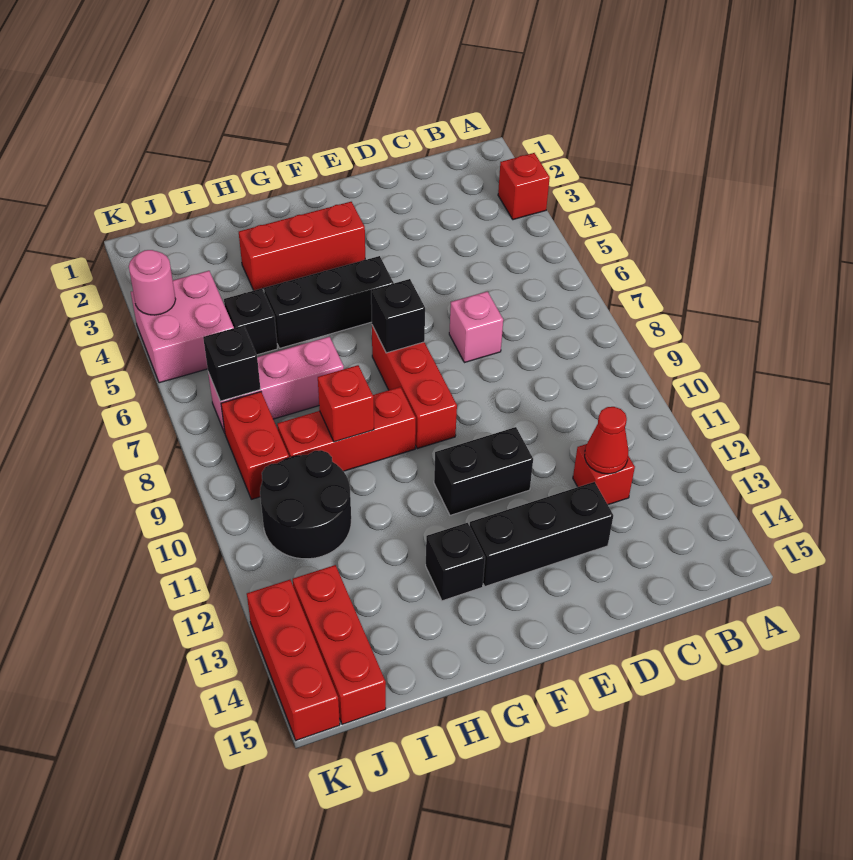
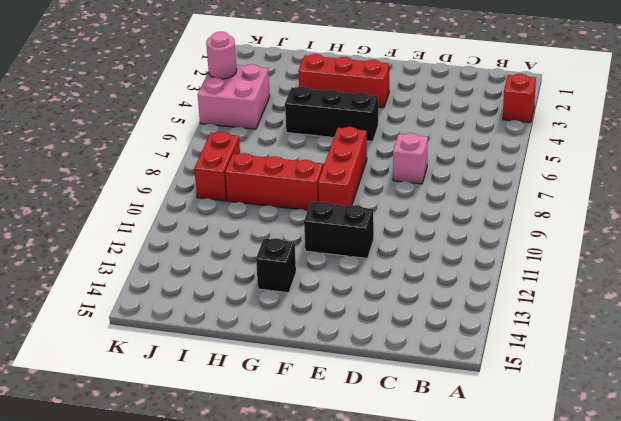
none -> red 1x1 brick [573,444,635,505]
none -> black 1x3 brick [470,482,613,586]
none -> pink 1x3 brick [208,337,344,433]

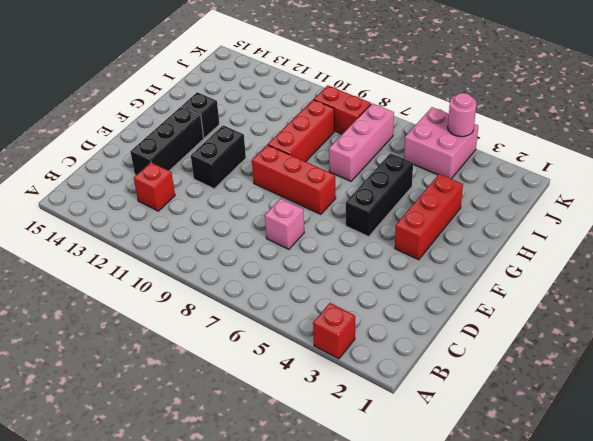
none -> black 1x1 brick [224,288,277,355]
none -> black 2x2 round brick [260,450,351,559]
none -> red 1x3 brick [293,565,386,724]

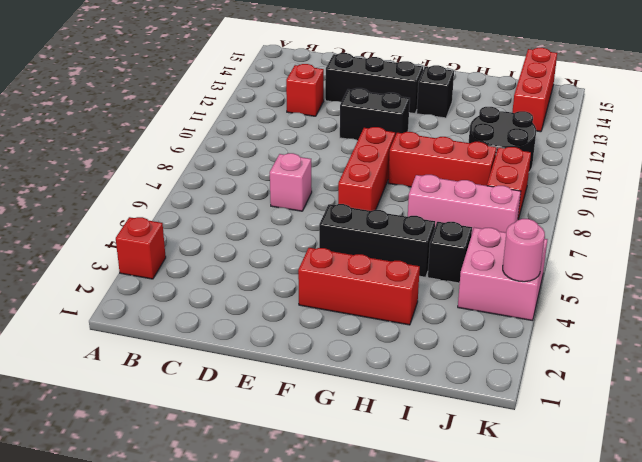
none -> red 1x3 brick [247,580,340,740]
none -> red 1x1 cone [585,407,628,474]
none -> black 1x1 brick [371,279,425,353]

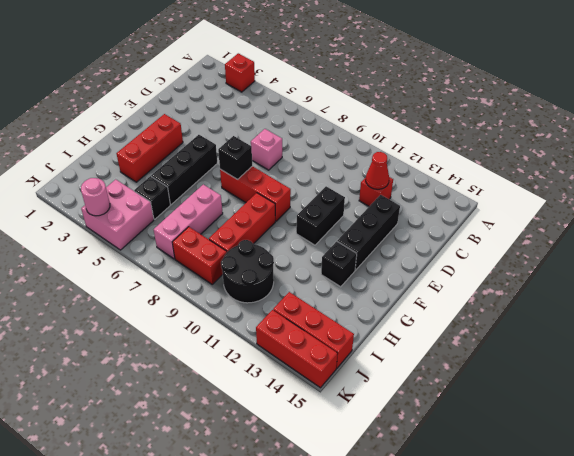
none -> red 1x1 brick [318,365,374,442]
none -> black 1x1 brick [203,326,261,401]

